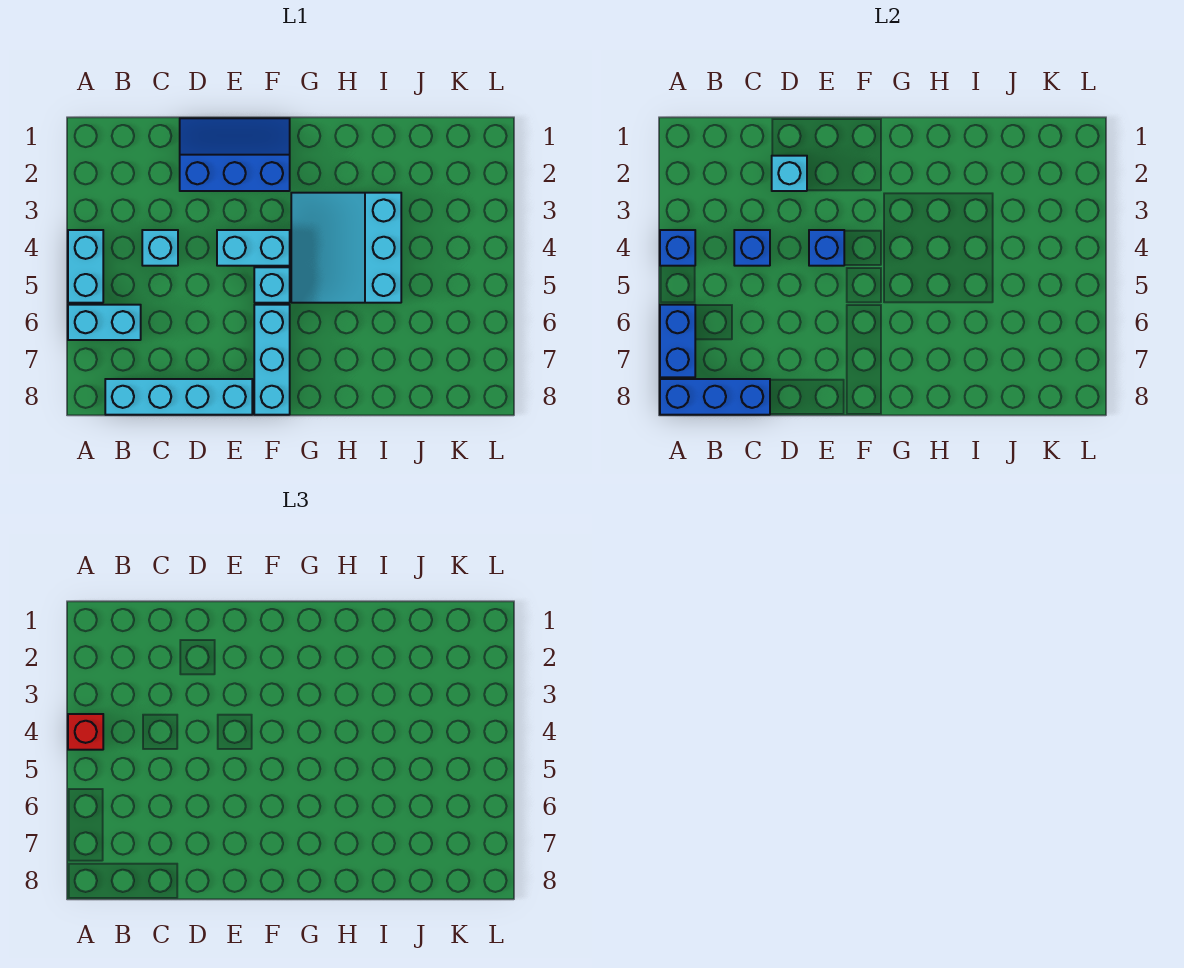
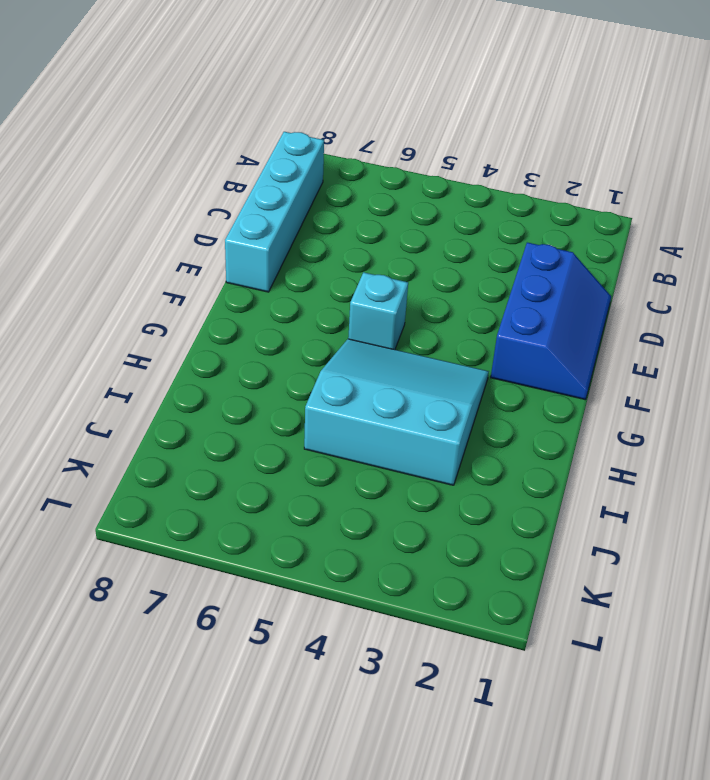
none -> cyan 1x2 brick [68,230,103,303]
none -> cyan 1x2 brick [68,305,141,340]
none -> cyan 1x1 brick [142,230,178,266]

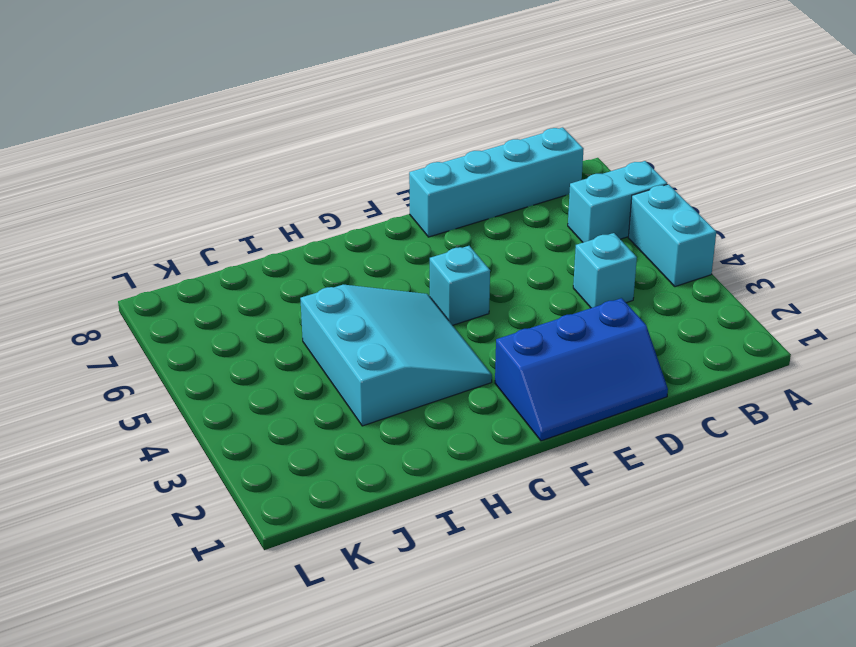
none -> cyan 1x2 brick [217,230,290,266]
none -> cyan 1x3 brick [254,305,290,415]
none -> blue 1x1 brick [660,230,695,266]

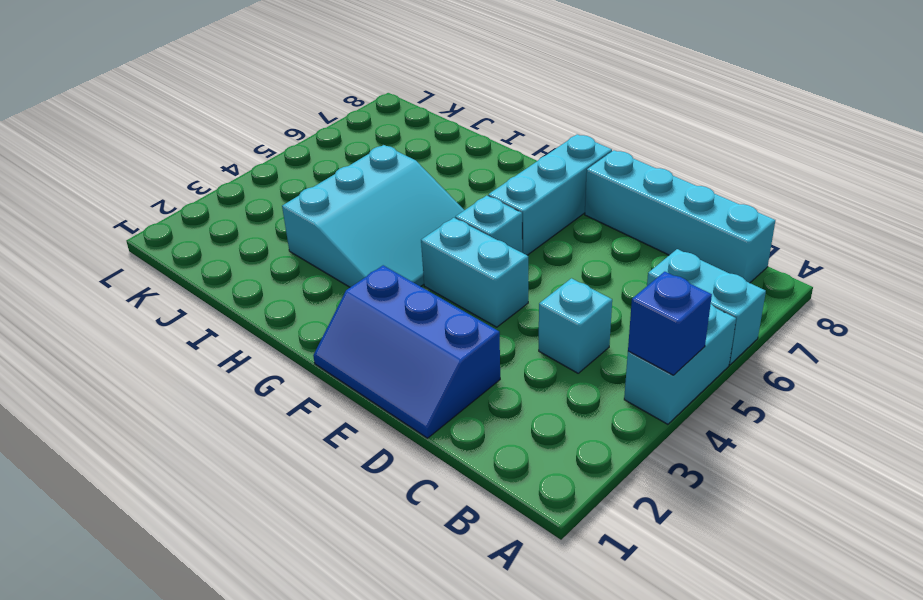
none -> blue 1x2 brick [660,305,695,377]
none -> blue 1x3 brick [660,379,770,415]
none -> blue 1x1 brick [734,230,770,266]

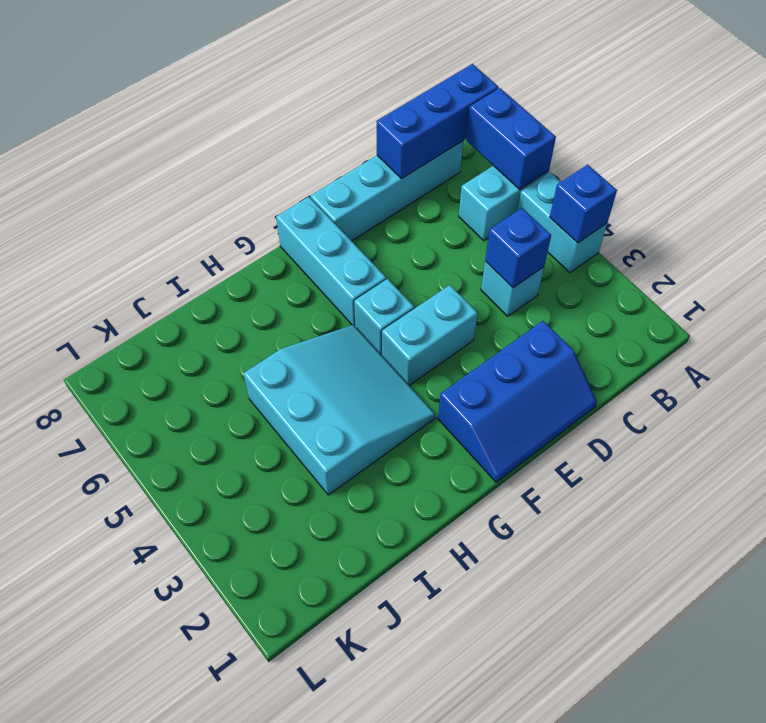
none -> cyan 1x1 brick [772,156,807,191]
none -> blue 1x1 brick [809,230,844,266]
none -> red 1x1 brick [68,714,103,750]

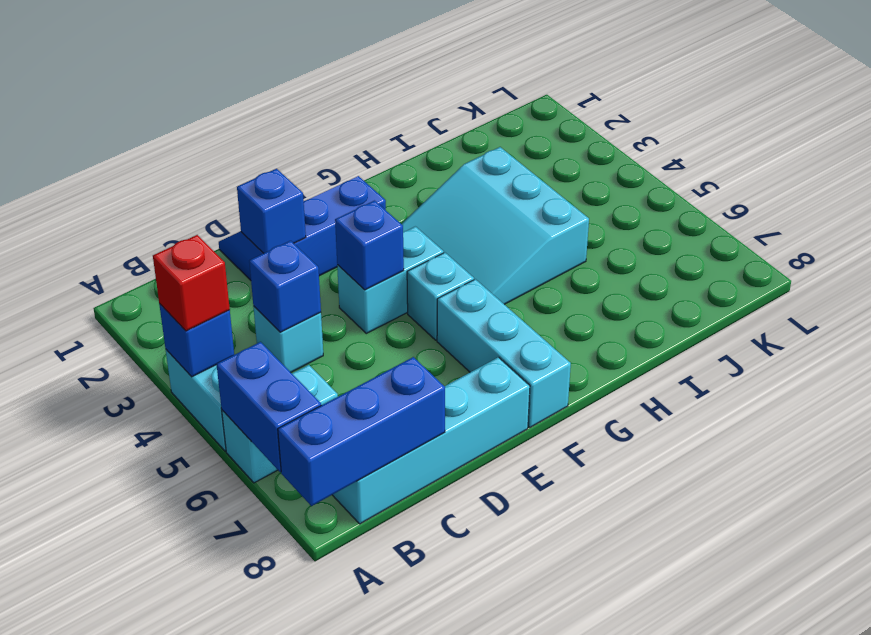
blue 1x1 brick [237,169,306,253] -> cyan 1x1 brick [772,156,807,191]

